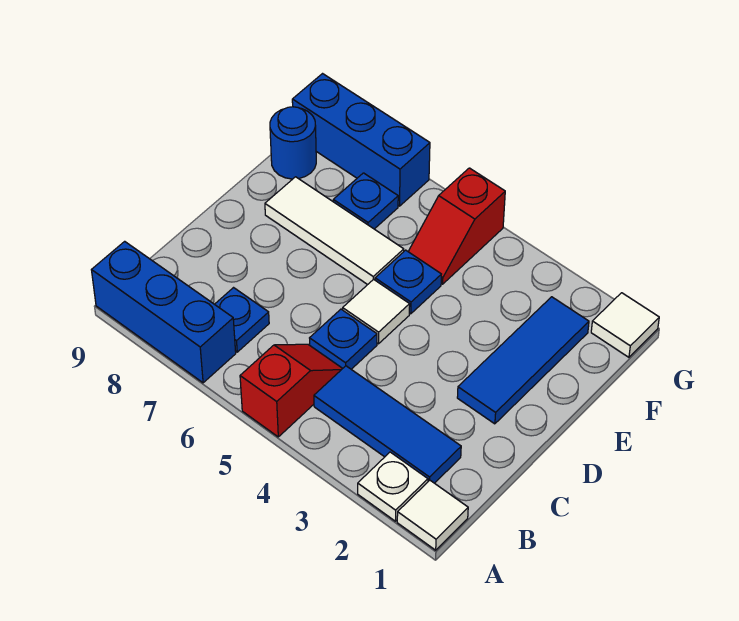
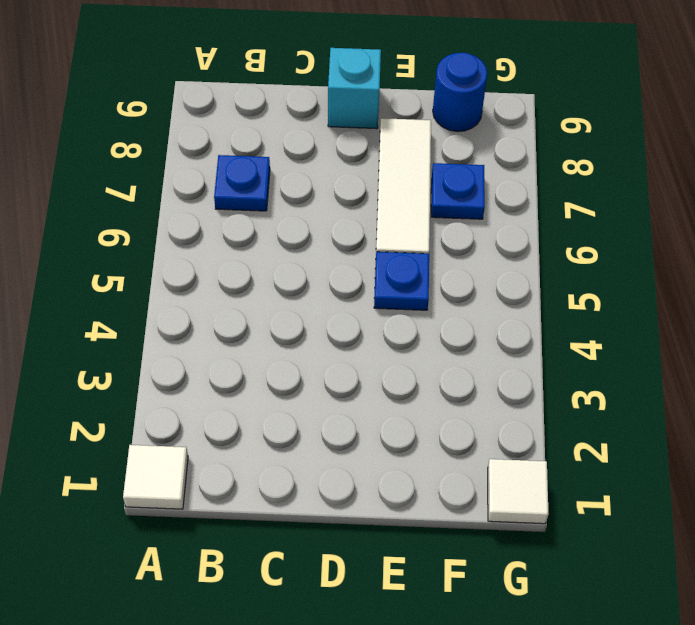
cyan 1x1 brick [328,48,381,129] -> none
none -> white 1x1 plate [358,452,428,521]
none -> red 1x2 slope [240,344,343,437]
none -> blue 1x3 brick [92,241,236,383]

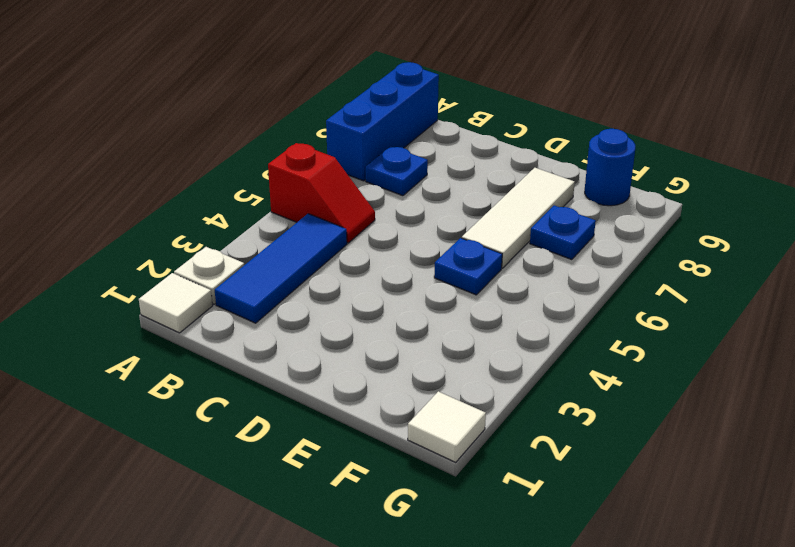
none -> blue 1x1 plate [310,309,377,369]
none -> blue 1x3 tile [457,297,589,424]
none -> white 1x1 tile [343,279,410,344]

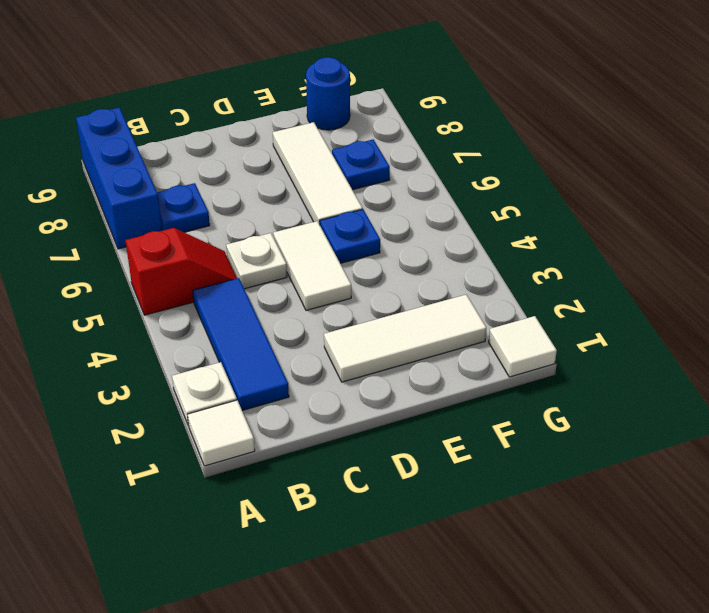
white 1x1 plate [226,233,287,289] -> blue 1x1 plate [310,309,377,369]
white 1x3 tile [324,295,486,382] -> blue 1x3 tile [457,297,589,424]
white 1x2 tile [273,221,351,310] -> white 1x1 tile [343,279,410,344]
none -> red 1x2 slope [408,168,505,284]
none -> blue 1x3 brick [292,74,430,206]

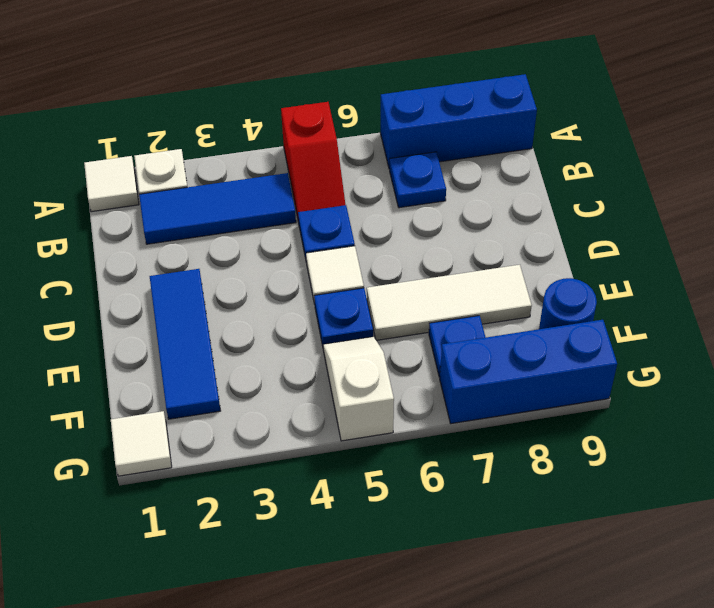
white 1x2 slope [323,337,394,441] -> red 1x2 slope [408,168,505,284]

